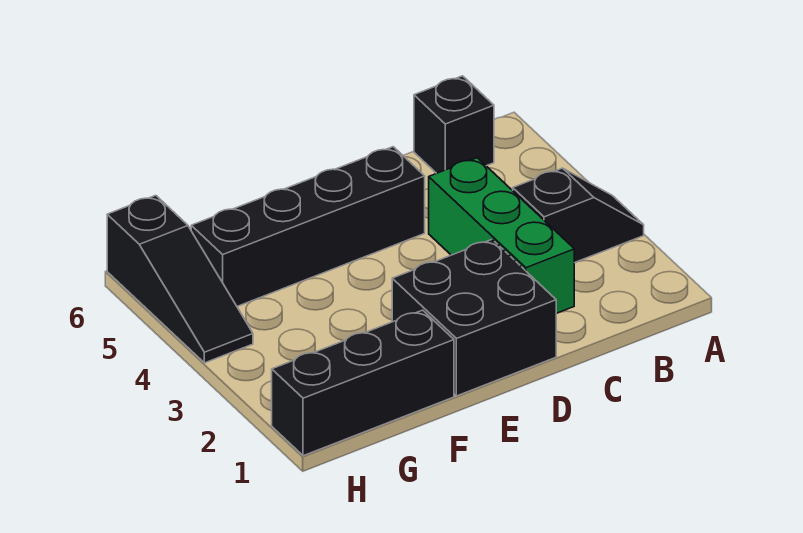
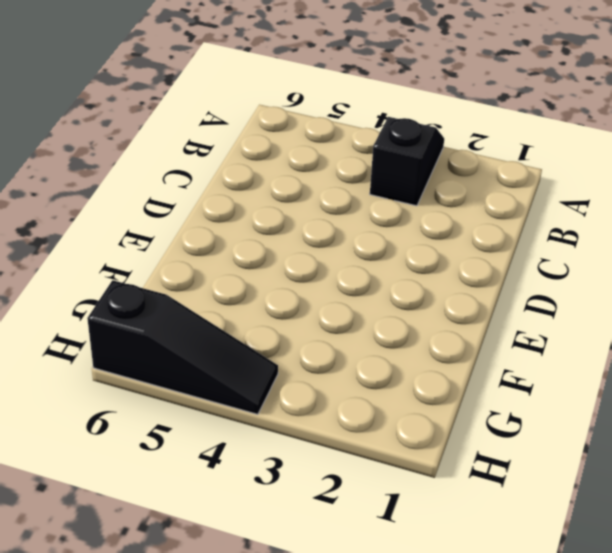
none -> black 1x1 brick [414,76,494,173]
none -> green 1x3 brick [429,158,574,313]

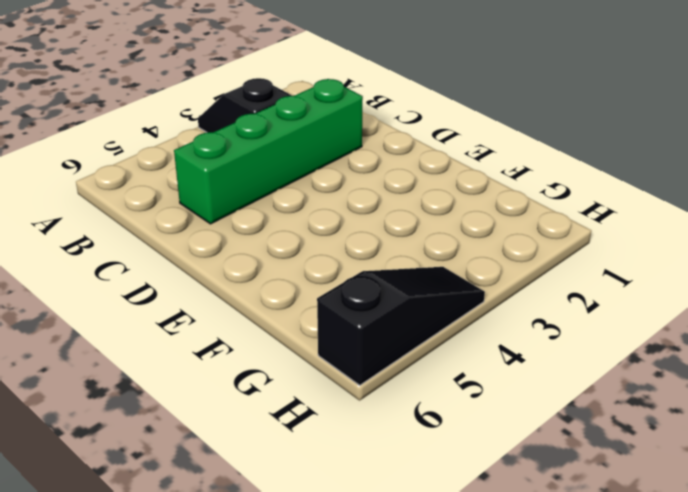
green 1x4 brick [174,79,363,224] -> green 1x3 brick [429,158,574,313]
none -> black 1x1 brick [414,76,494,173]
none -> black 2x2 brick [392,240,557,396]

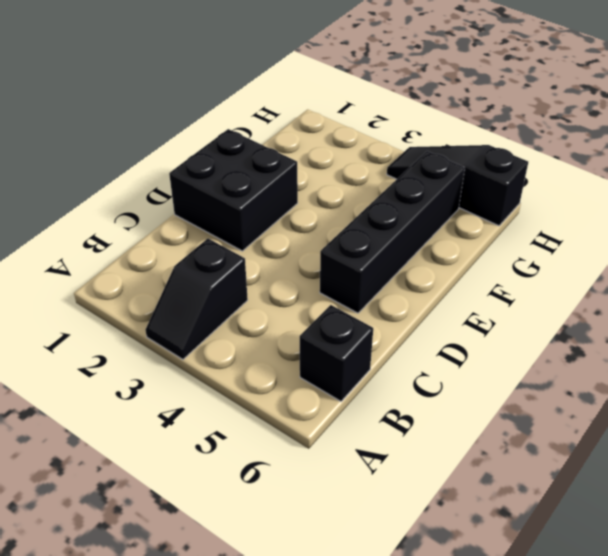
none -> green 1x3 brick [429,158,574,313]
none -> black 1x3 brick [272,310,454,456]

